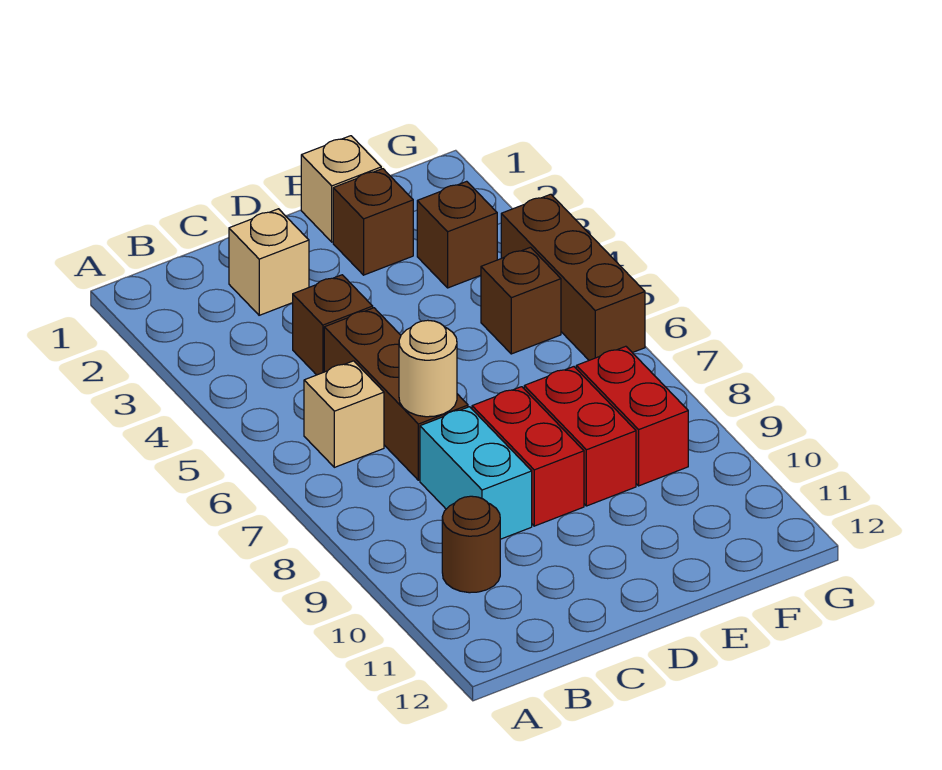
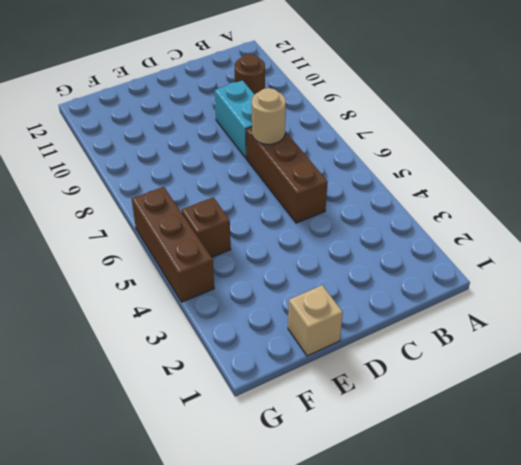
none -> tan 1x1 brick [304,361,384,467]
none -> tan 1x1 brick [229,209,309,315]
none -> brown 1x1 brick [293,275,373,375]

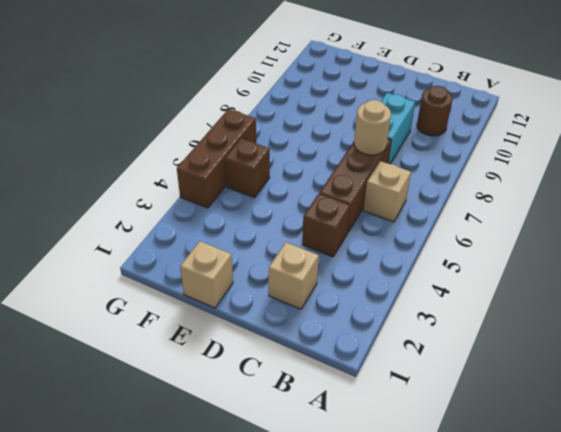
none -> red 1x2 brick [472,387,584,526]
none -> brown 1x1 brick [333,169,413,275]
none -> red 1x2 brick [524,367,636,506]

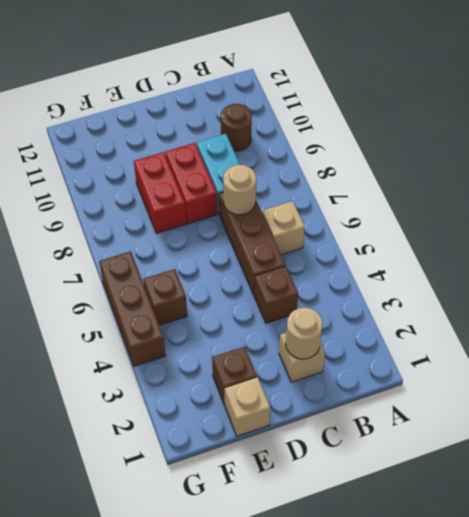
tan 1x1 round brick [286,308,323,359] -> none
none -> brown 1x1 brick [417,181,497,288]
none -> red 1x2 brick [576,346,688,486]

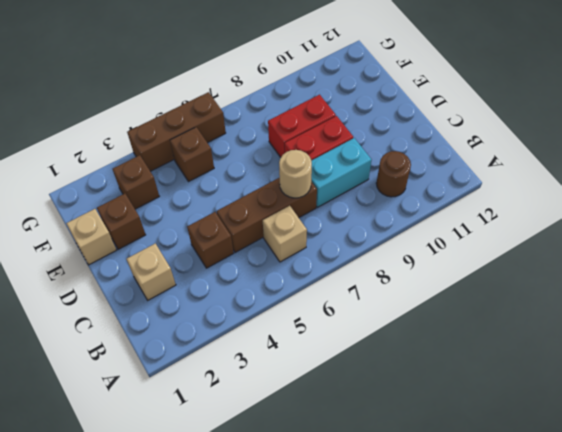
none -> red 1x2 brick [576,346,688,486]

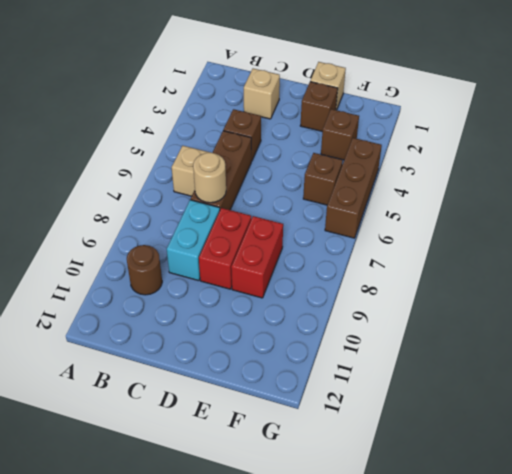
none -> red 1x2 brick [576,346,688,486]

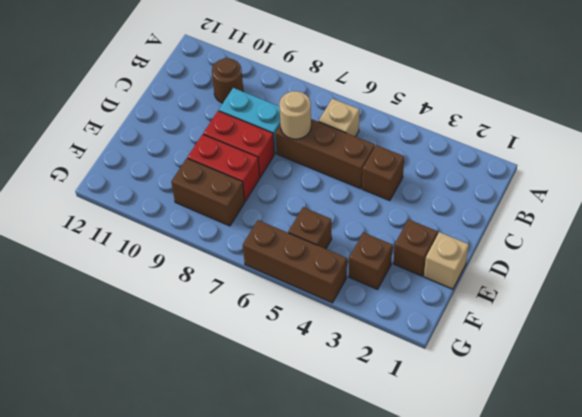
brown 1x2 brick [171,158,245,226] -> red 1x2 brick [576,346,688,486]
none -> tan 1x1 brick [229,209,309,315]

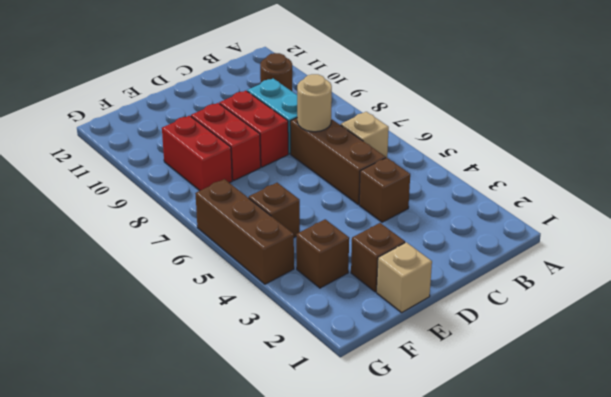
none -> tan 1x1 brick [229,209,309,315]

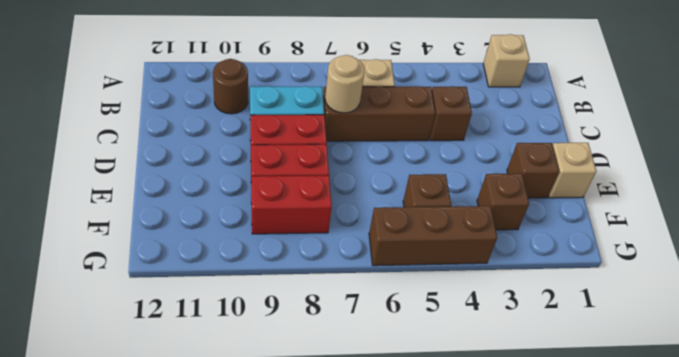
tan 1x1 brick [483,34,530,87] -> tan 1x1 brick moved to [229,209,309,315]

